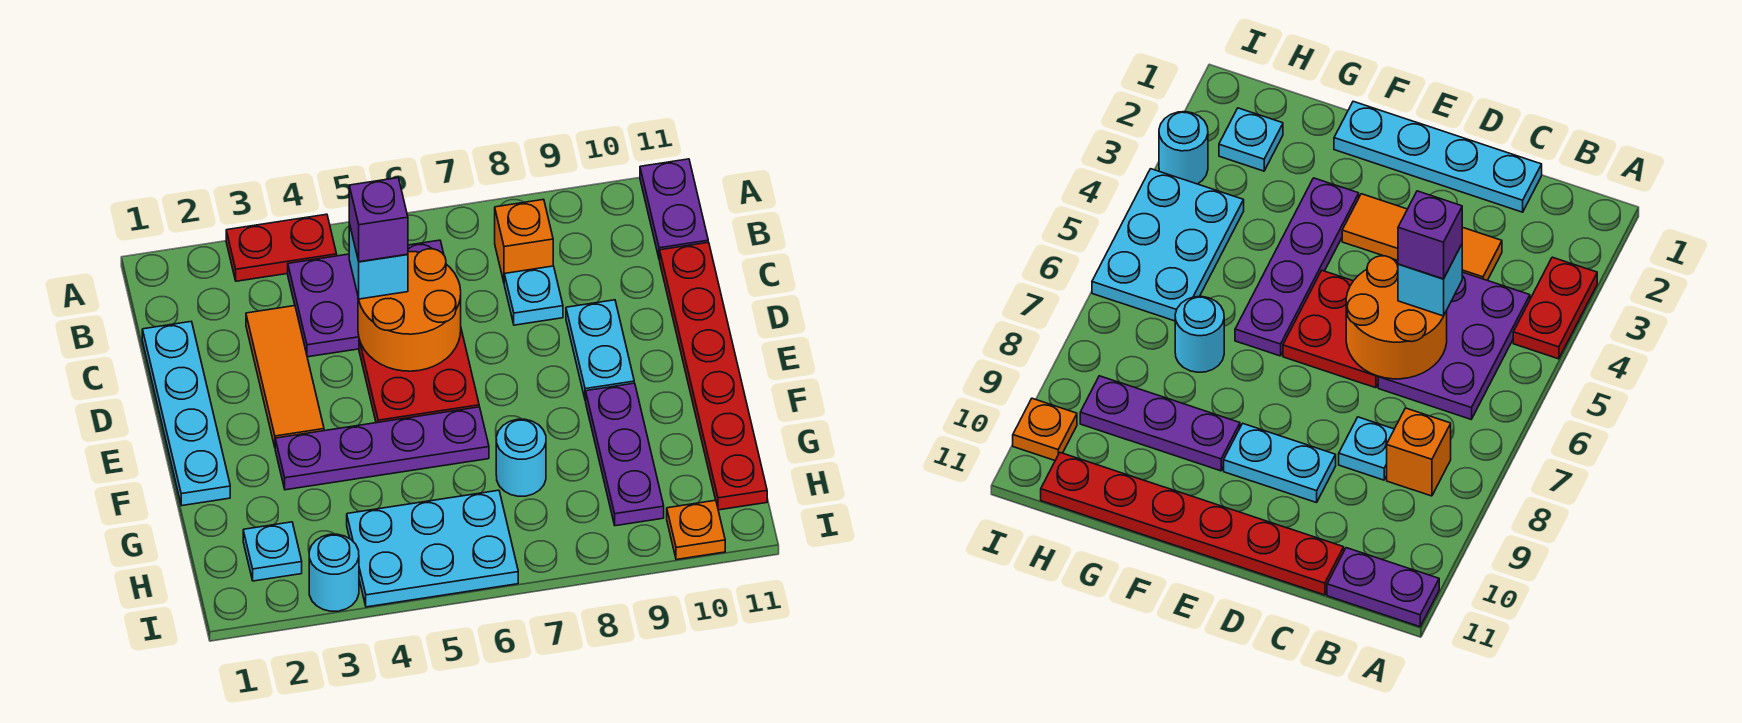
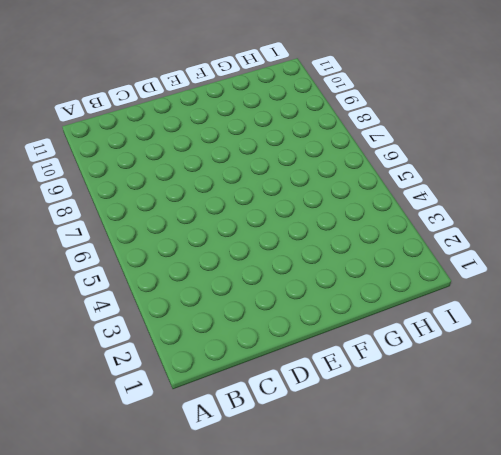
none -> red 1x2 plate [226,214,337,281]
none -> purple 1x2 plate [640,159,708,260]
none -> purple 2x3 plate [288,240,444,357]

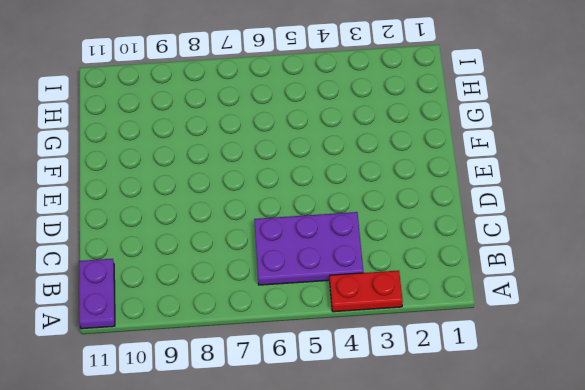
none -> orange 1x1 brick [495,199,553,282]
none -> cyan 1x4 plate [142,322,230,506]
none -> orange 1x3 tile [246,306,324,447]

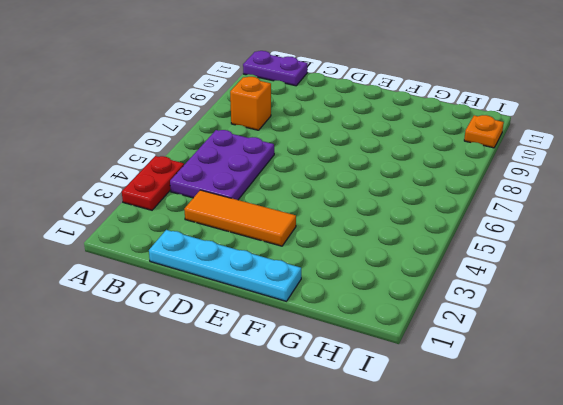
none -> cyan 1x1 plate [504,266,563,325]
none -> red 1x6 plate [660,242,767,510]
none -> red 2x2 plate [359,330,479,423]

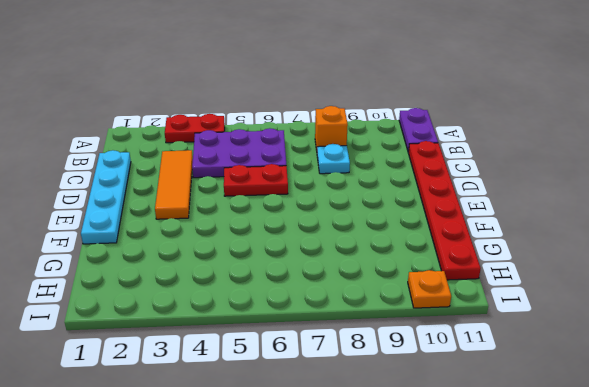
red 1x2 plate [224,164,288,196] -> red 2x2 plate [359,330,479,423]
none -> cyan 1x2 plate [566,300,634,401]
none -> purple 1x4 plate [275,407,489,490]
none -> purple 1x3 plate [586,383,664,526]

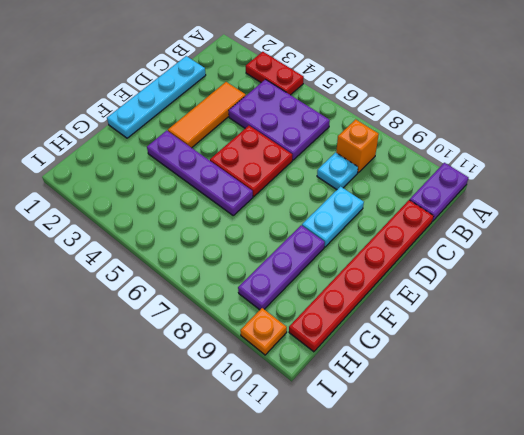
none -> cyan 1x1 round brick [496,419,546,496]
none -> cyan 1x1 plate [243,522,302,581]
none -> cyan 2x3 plate [347,490,518,607]

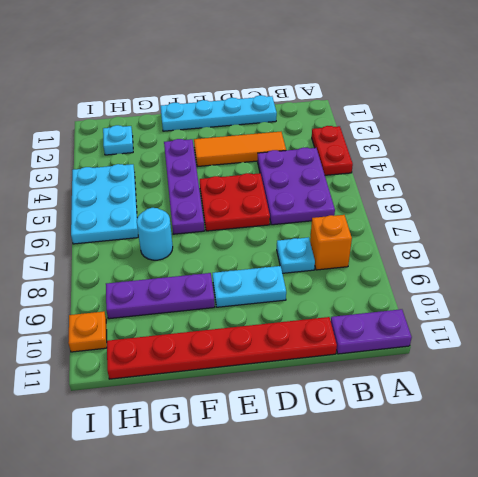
none -> cyan 1x1 round brick [309,534,359,611]
none -> orange 2x2 round brick [358,249,461,371]
none -> cyan 1x1 brick [349,224,408,299]

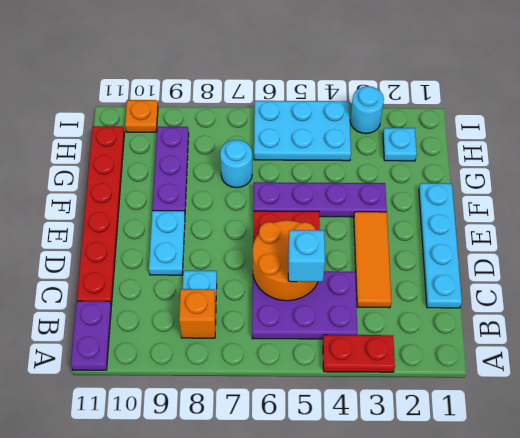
none -> purple 1x1 brick [349,178,408,262]

